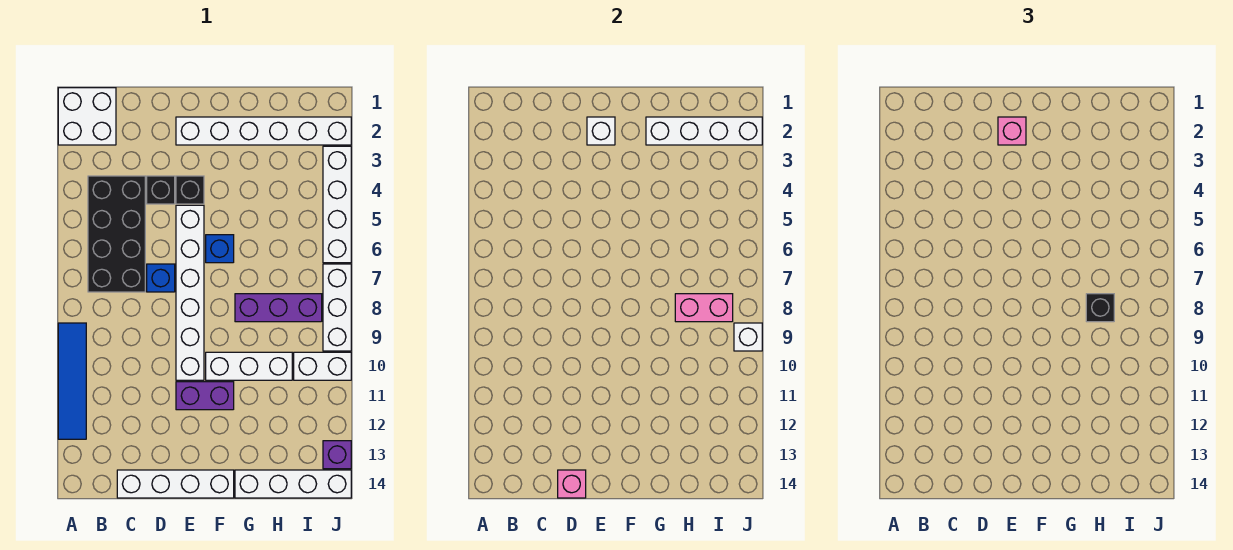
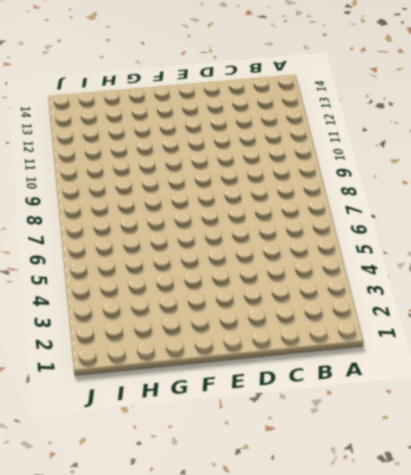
none -> white 2x2 brick [58,88,116,145]
none -> blue 1x4 tile [58,323,86,439]
none -> black 2x4 brick [88,176,145,292]

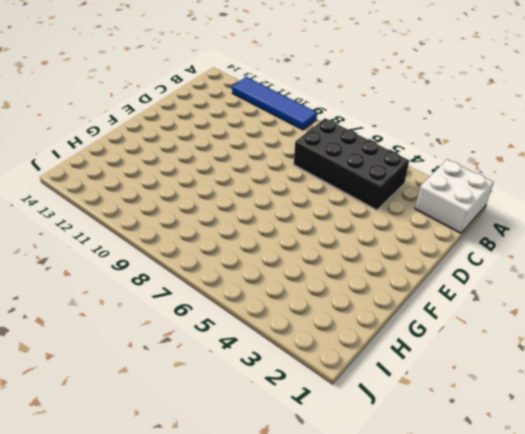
none -> white 1x4 brick [117,470,234,498]
none -> black 1x1 brick [147,176,175,204]
none -> blue 1x1 brick [147,264,175,292]

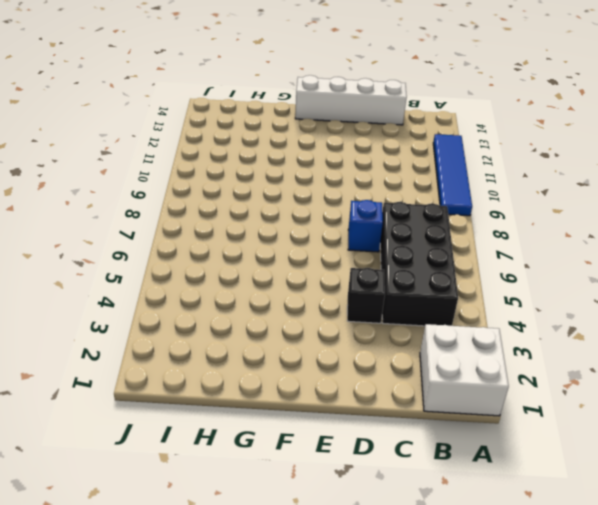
none -> white 1x6 brick [176,117,351,145]
none -> black 1x1 brick [176,176,204,204]
none -> white 1x6 brick [176,205,204,380]

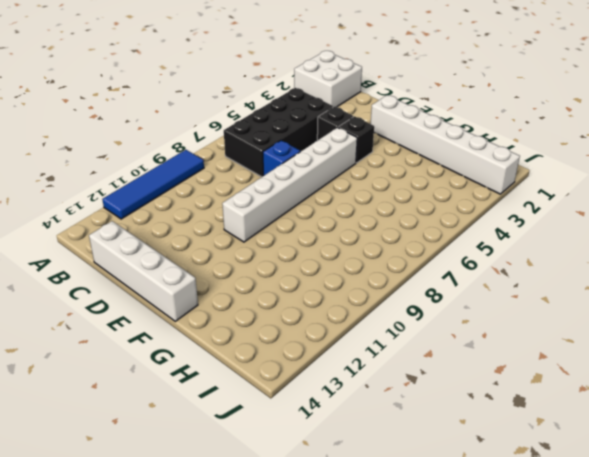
none -> purple 1x2 brick [176,382,234,410]
none -> blue 1x1 brick [206,235,234,263]
none -> white 1x3 brick [206,352,292,380]

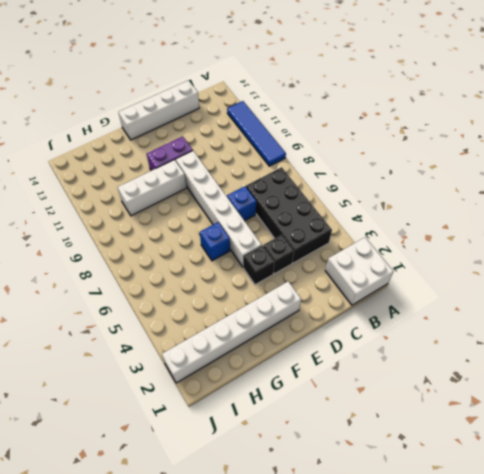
none -> purple 1x3 brick [235,294,322,322]
none -> white 1x4 brick [235,470,351,498]
none -> white 1x2 brick [294,352,351,380]

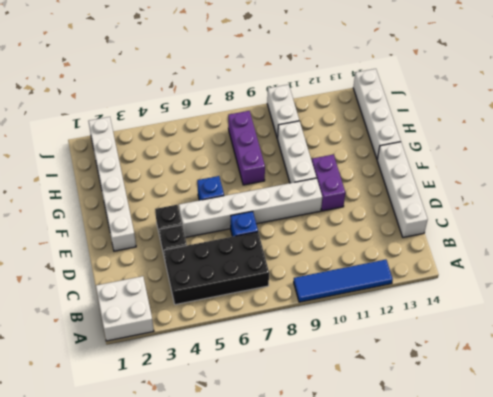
none -> white 1x4 brick [323,146,351,263]
none -> white 1x3 brick [323,264,351,351]
none -> purple 1x1 brick [323,441,351,469]

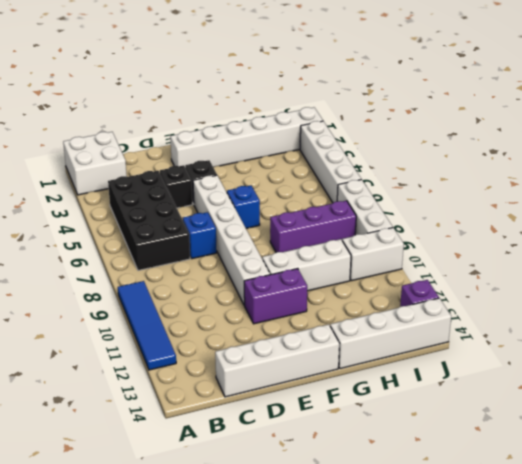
none -> pink 1x1 brick [558,470,586,498]
none -> white 1x1 brick [587,117,615,145]
none -> white 1x4 brick [646,117,762,145]

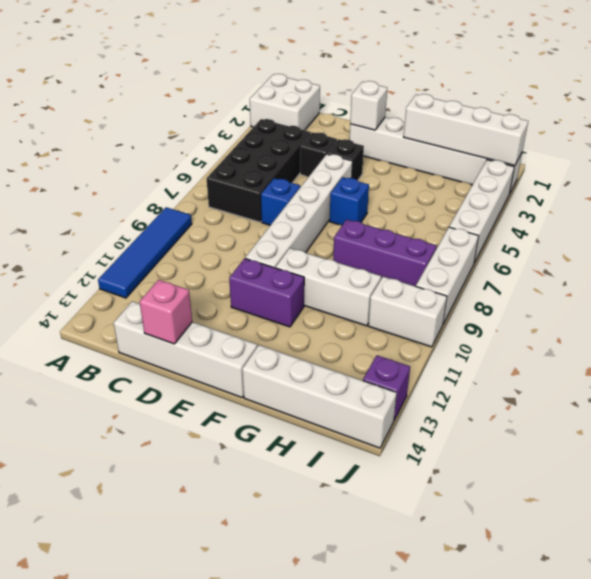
none -> pink 1x2 brick [675,294,733,322]
none -> white 1x1 brick [734,323,762,351]
none -> pink 1x1 brick [998,117,1026,145]

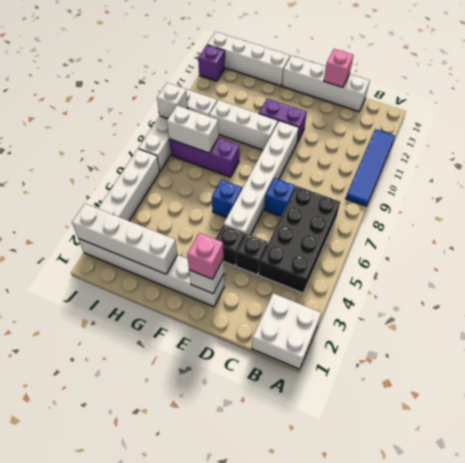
white 1x2 brick [167,105,219,153] -> pink 1x2 brick [675,294,733,322]
none -> black 1x1 brick [1086,294,1114,322]

